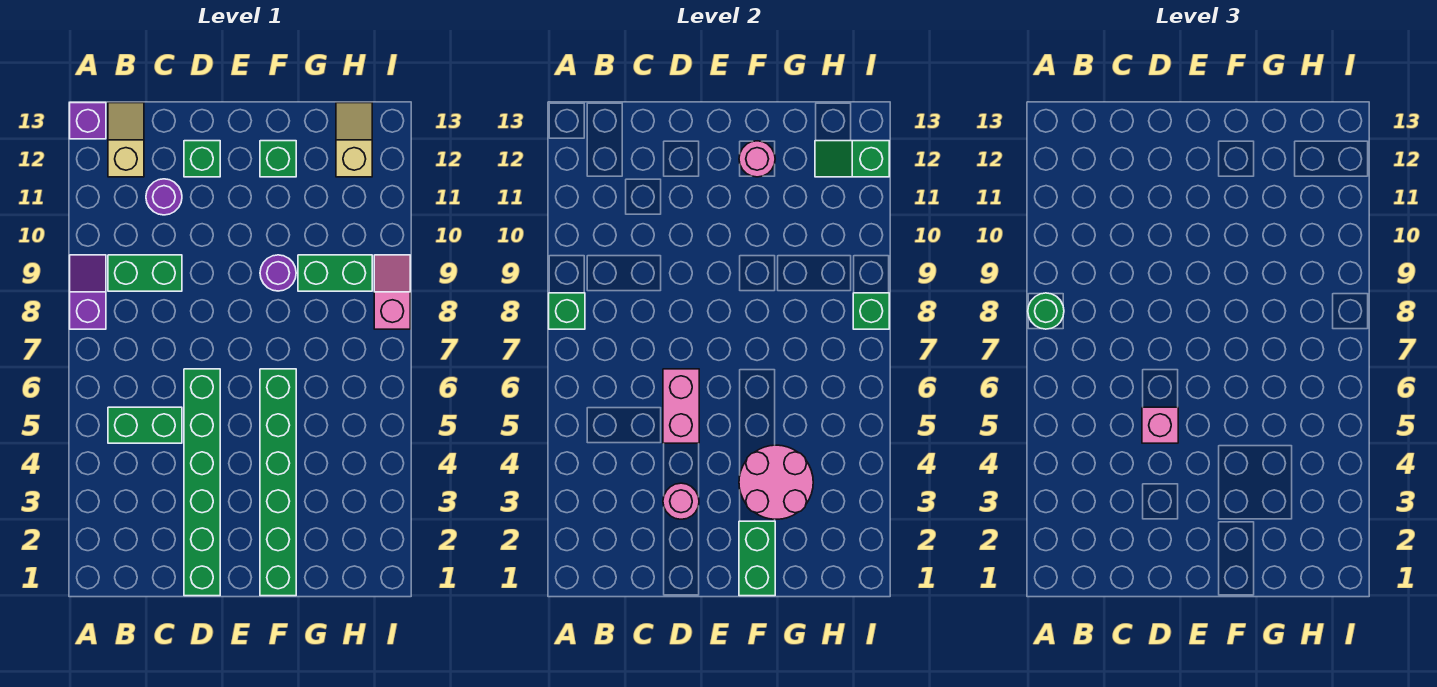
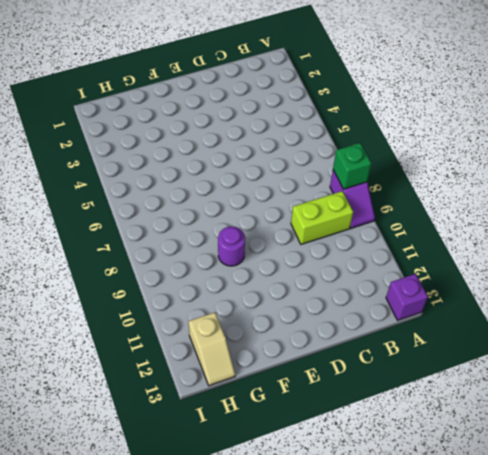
lime 1x2 brick [291,191,353,244] -> green 1x2 brick [108,255,182,291]
none -> green 1x2 brick [108,407,182,443]
none -> tan 1x2 slope [108,103,144,177]
none -> purple 1x1 round brick [146,179,182,215]

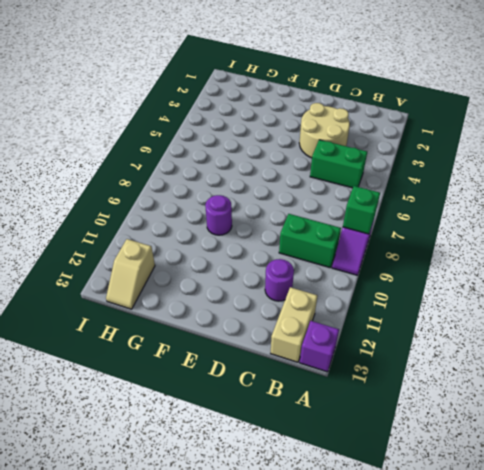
tan 1x2 brick [271,287,317,362] -> tan 1x2 slope [108,103,144,177]
tan 2x2 round brick [299,103,350,158] -> green 1x6 brick [184,369,220,596]
none -> green 1x1 brick [184,141,220,177]
none -> green 1x6 brick [260,369,296,596]
none -> green 1x1 brick [260,141,296,177]

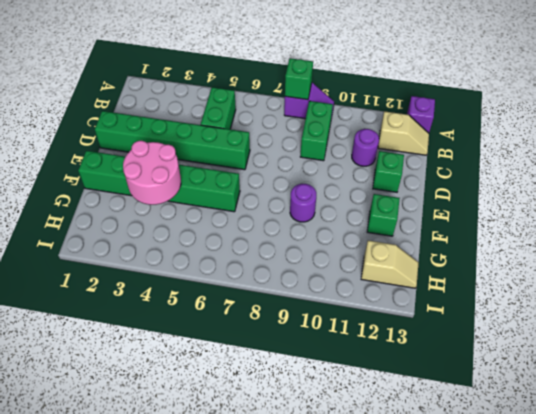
none -> green 1x2 brick [298,255,372,291]
none -> pink 1x2 slope [374,255,410,329]
none -> pink 1x1 round brick [663,483,699,519]

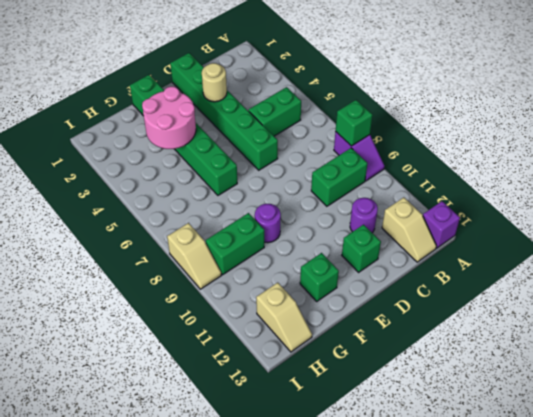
tan 1x1 round brick [202,63,227,102] -> pink 1x1 round brick [663,483,699,519]
tan 1x2 slope [167,223,221,289] -> pink 1x2 slope [374,255,410,329]
none -> pink 1x2 brick [663,369,699,443]
none -> green 1x2 brick [739,521,775,596]
none -> pink 1x1 round brick [739,141,775,177]

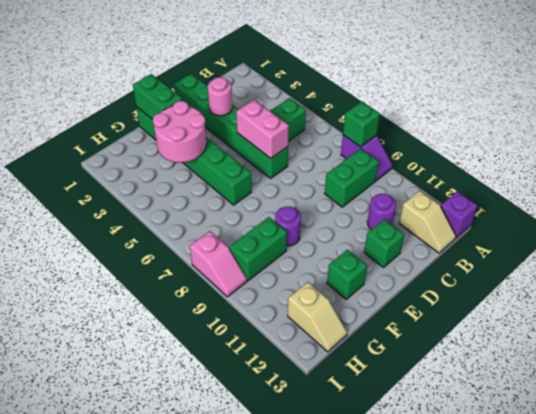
none -> pink 1x1 round brick [739,141,775,177]
none -> green 1x2 slope [815,141,889,177]
none -> green 1x1 brick [853,293,889,329]

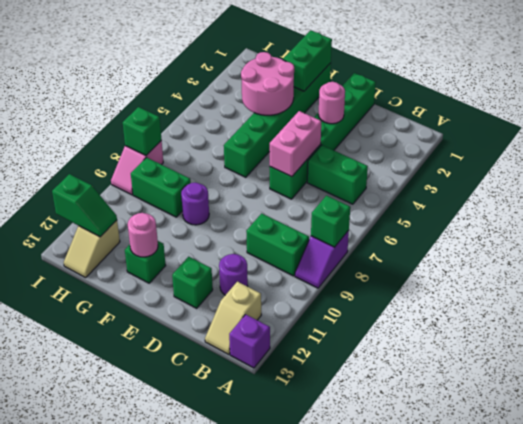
none -> green 1x1 round brick [1028,293,1064,329]
none -> pink 1x1 brick [1142,407,1178,443]

